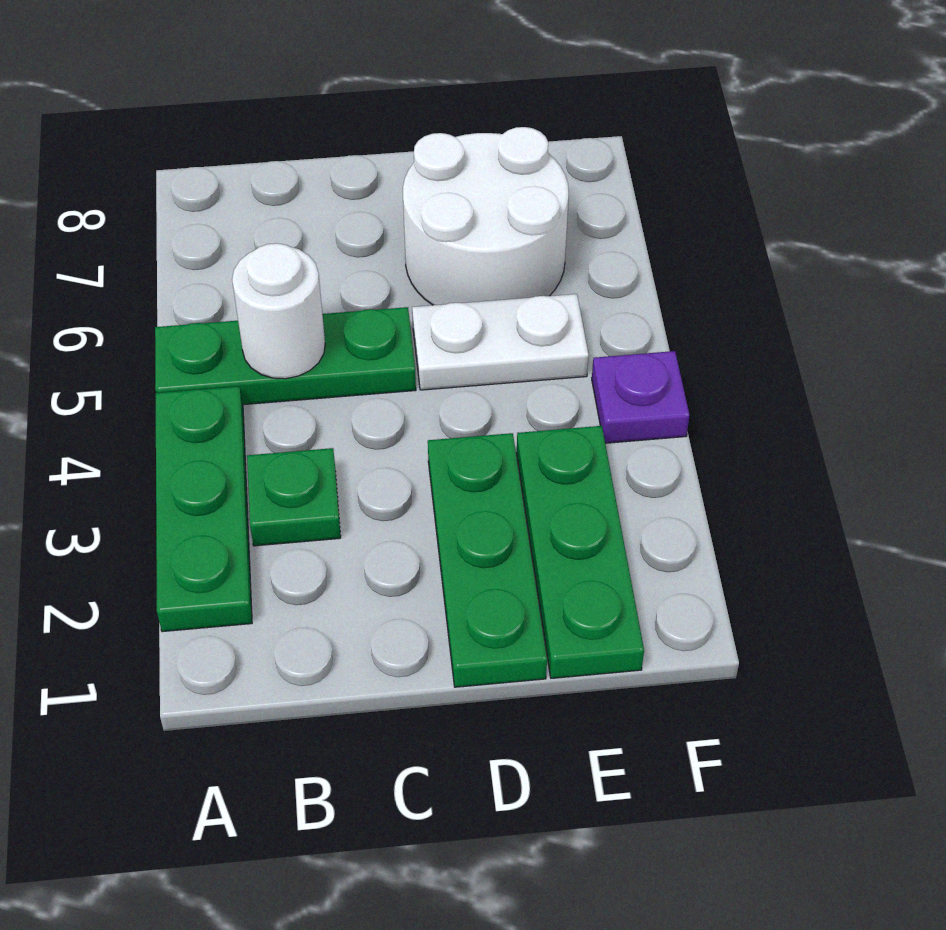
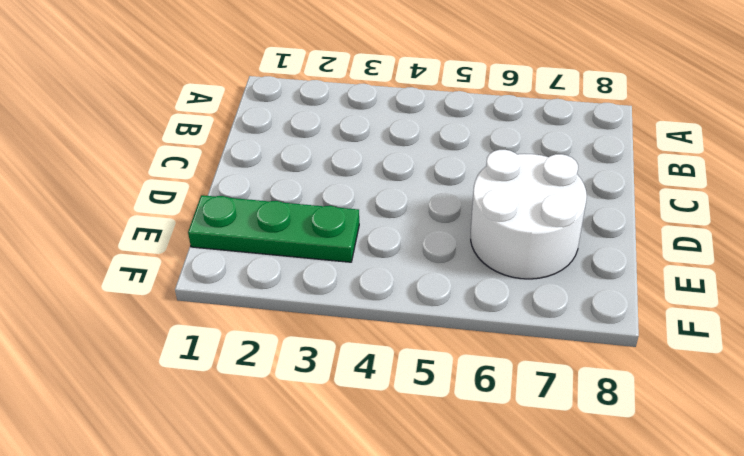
none -> green 1x3 plate [156,386,252,632]
none -> green 1x3 plate [155,307,416,405]

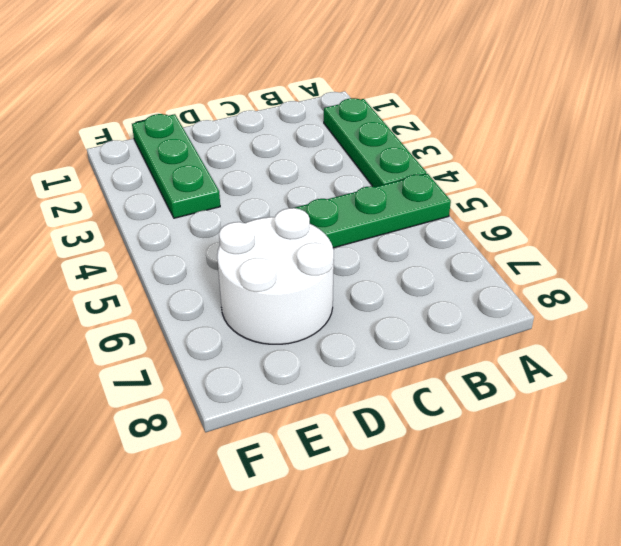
none -> green 1x1 plate [247,448,341,546]
none -> green 1x3 plate [428,433,547,687]

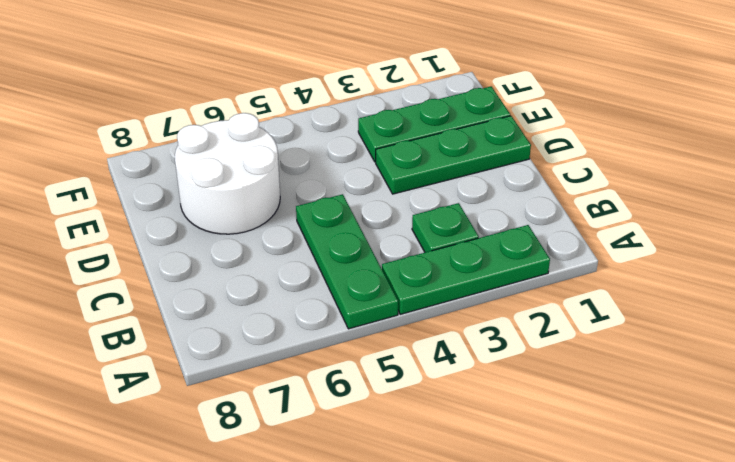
none -> white 1x2 plate [412,294,589,390]
none -> purple 1x1 plate [592,351,690,443]

